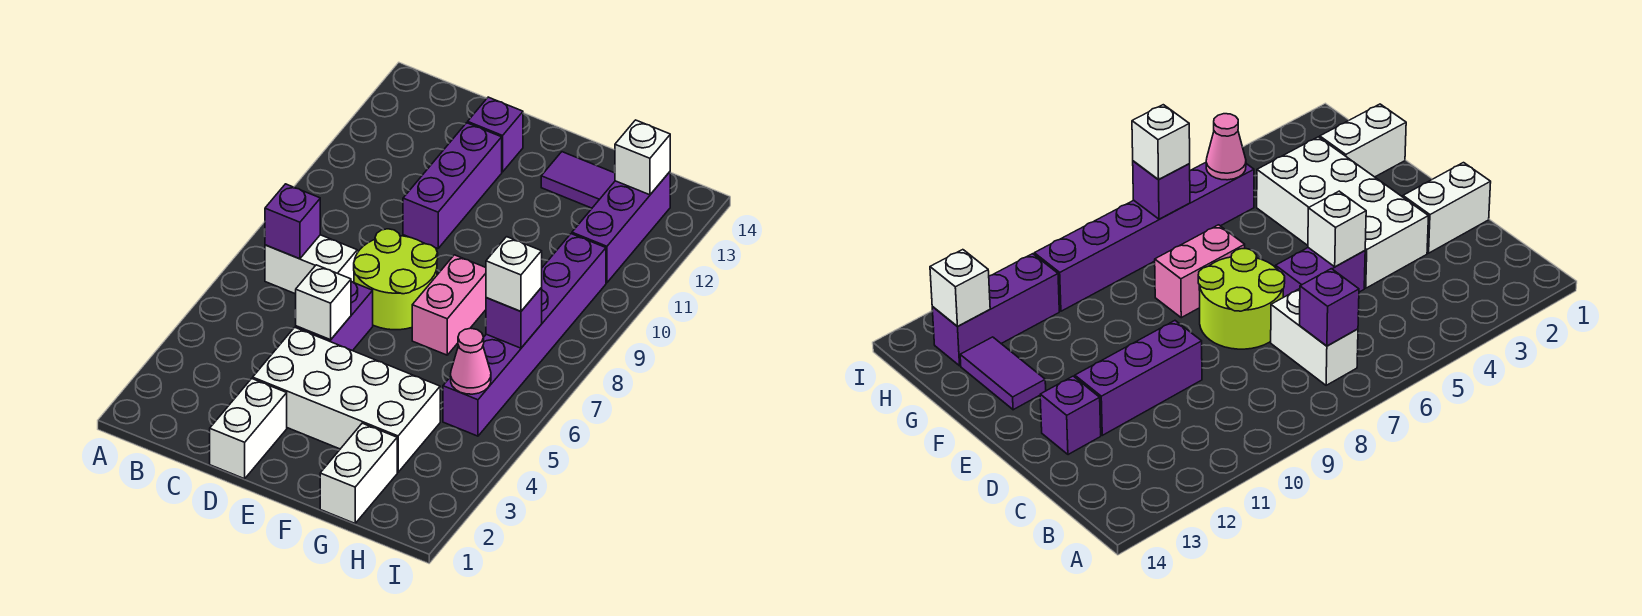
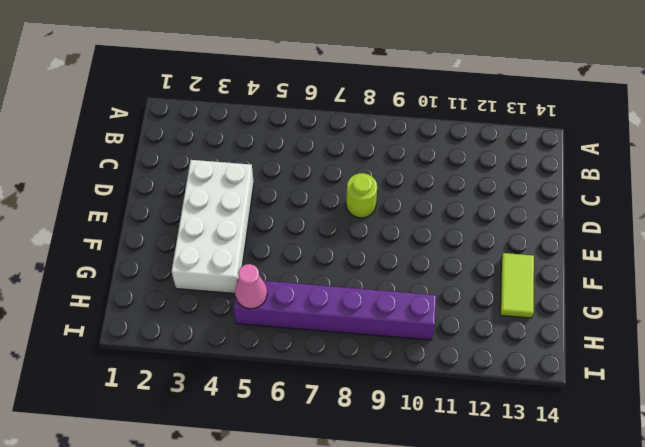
lime 1x1 round brick [346,173,377,218] -> lime 2x2 round brick [354,229,438,330]
lime 1x2 tile [500,253,534,318] -> purple 1x2 tile [541,152,615,208]
none -> white 1x2 brick [265,235,357,294]
none -> white 1x2 brick [210,379,287,479]
none -> purple 1x2 brick [296,281,373,351]

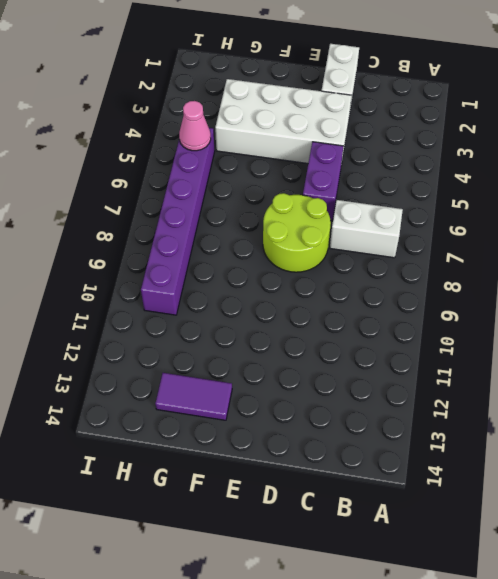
none -> purple 1x3 brick [403,123,502,249]
none -> purple 1x1 brick [468,97,523,172]
none -> pink 1x2 brick [412,255,486,355]

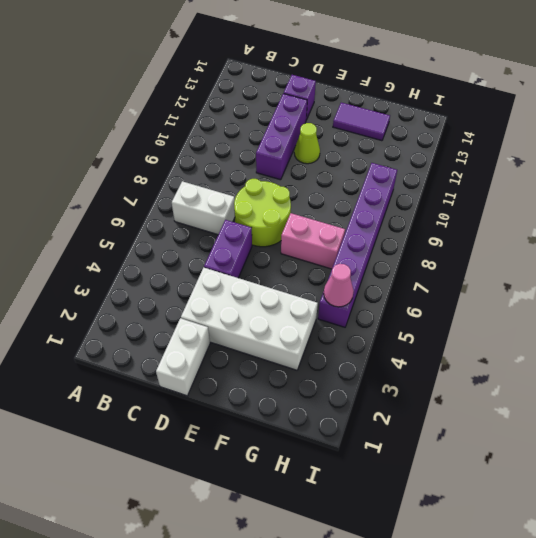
lime 1x1 cone [294,123,320,164] -> none
pink 1x2 brick [281,213,345,269] -> pink 1x2 brick turned to [412,255,486,355]
none -> white 1x2 brick [320,423,397,523]
none -> purple 1x3 brick [572,172,670,283]
none -> purple 1x1 brick [265,184,320,259]

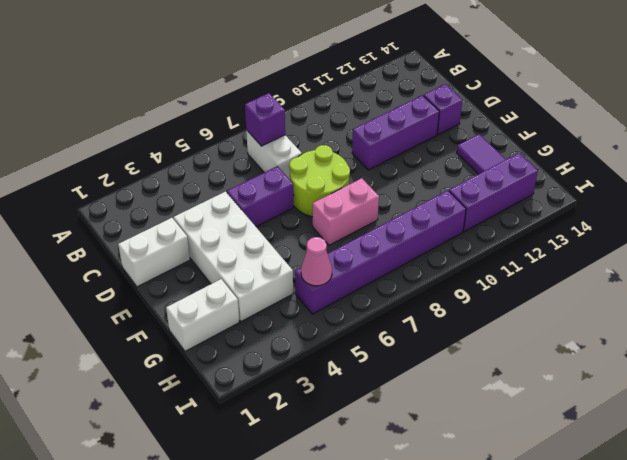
none -> white 1x1 brick [295,265,351,340]
none -> purple 1x1 brick [486,288,542,348]
none -> white 1x1 brick [615,120,670,195]

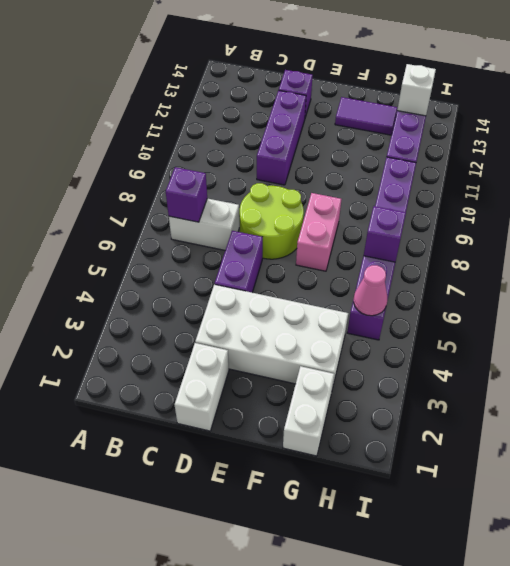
none -> white 1x1 brick [295,265,351,340]
none -> white 1x1 brick [486,237,542,311]

